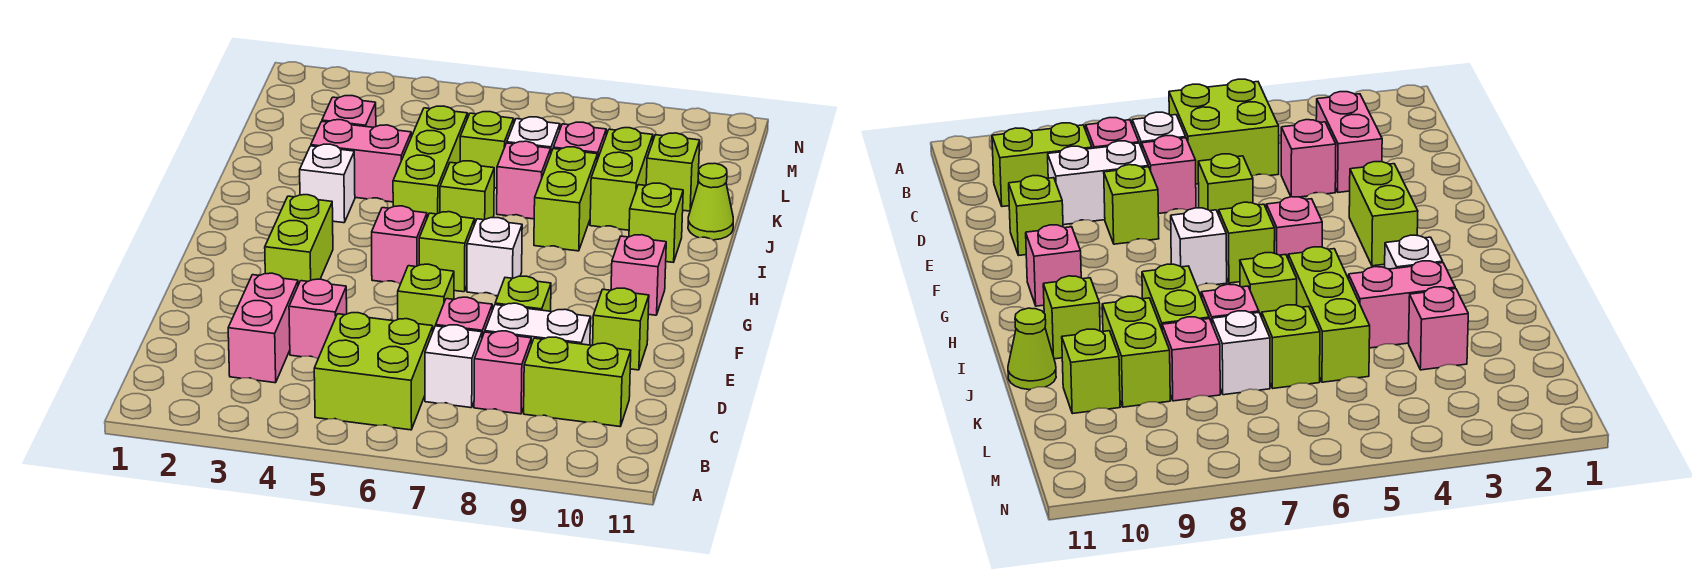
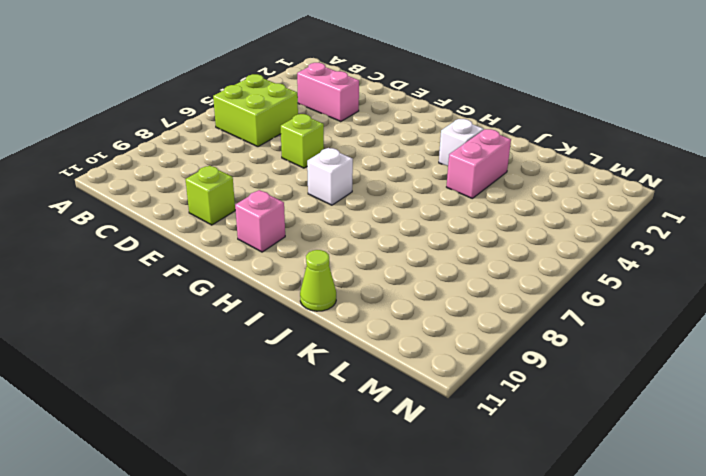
none -> white 1x1 brick [425,325,482,408]
none -> pink 1x1 brick [474,331,531,414]
none -> lime 1x2 brick [524,337,631,427]
none -> pink 1x1 brick [289,279,347,359]

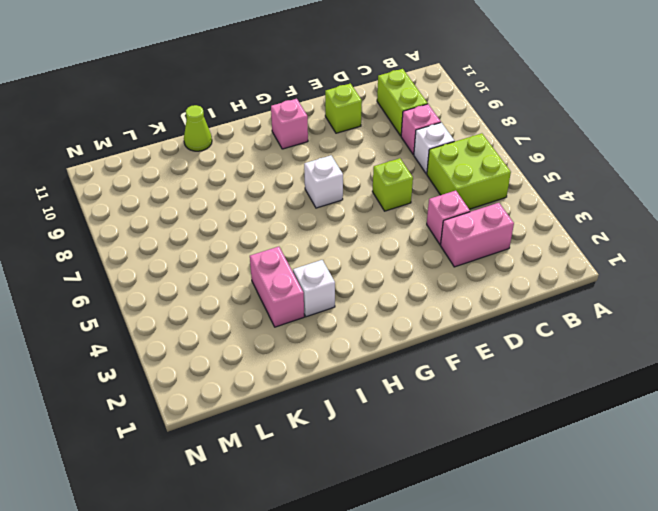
none -> pink 1x1 brick [436,297,492,337]
none -> white 1x2 brick [485,303,591,345]
none -> lime 1x1 brick [495,276,551,311]
none -> lime 1x2 brick [265,195,333,285]

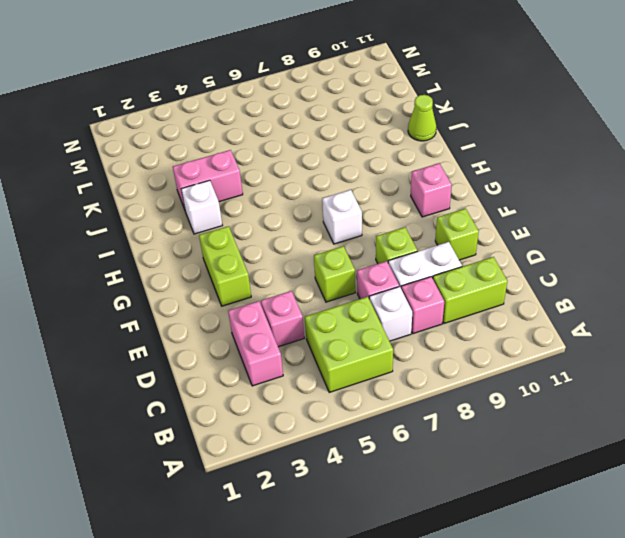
none -> pink 1x1 brick [372,206,427,284]
none -> lime 1x1 brick [419,212,475,292]
none -> lime 1x3 brick [393,106,467,218]
none -> lime 1x1 brick [440,161,494,224]

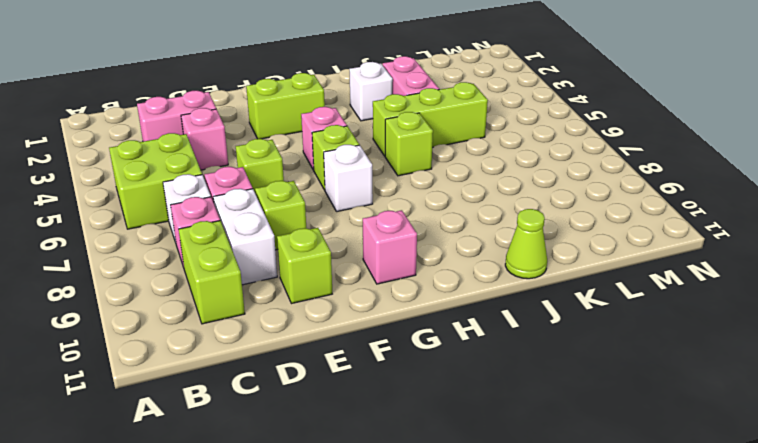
none -> lime 1x2 brick [534,147,597,251]
none -> lime 1x1 brick [629,183,683,262]
none -> pink 1x1 brick [497,141,551,219]
none -> lime 1x2 brick [590,128,653,230]

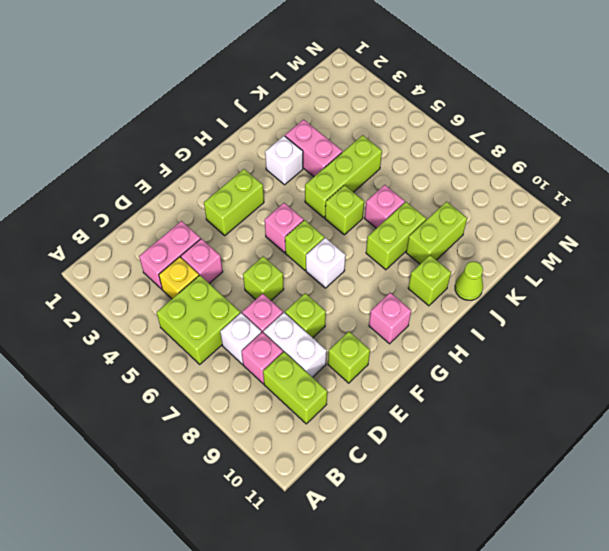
yellow 1x1 brick [159,257,199,299] -> none
none -> pink 1x1 brick [322,96,376,127]
none -> lime 1x1 brick [460,112,514,188]
none -> white 1x1 brick [507,117,560,152]
none -> pink 1x1 brick [553,122,606,160]

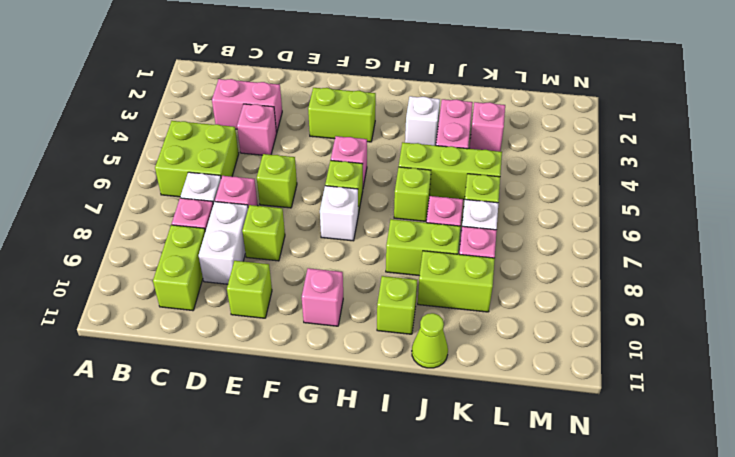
none -> lime 1x1 brick [646,133,700,211]

